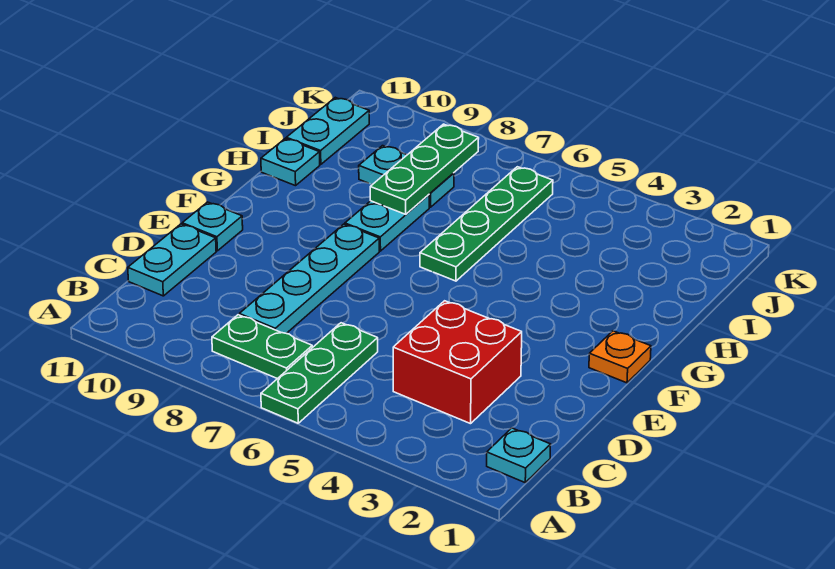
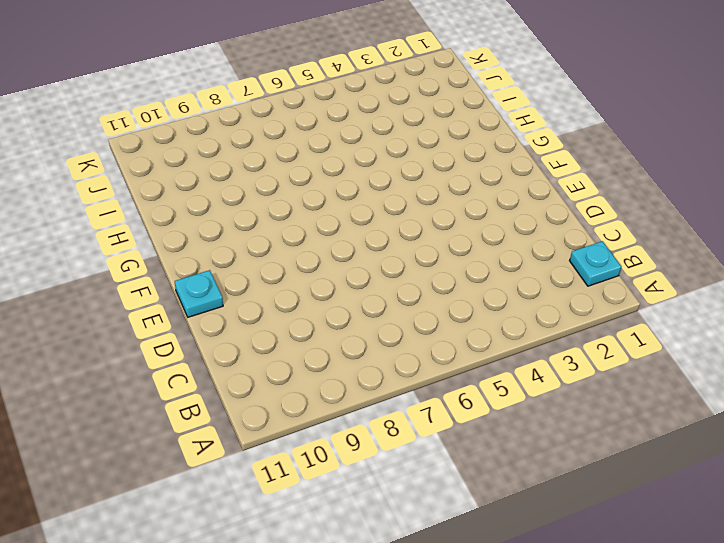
none -> green 1x3 plate [261,323,378,423]
none -> green 1x2 plate [212,315,312,379]
none -> red 2x2 brick [393,301,522,424]

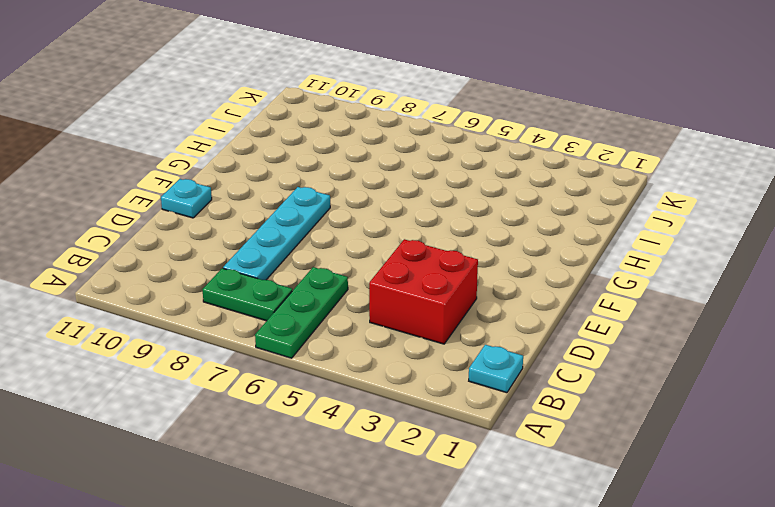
none -> cyan 1x2 plate [128,224,216,296]
none -> orange 1x1 plate [589,331,651,383]
none -> green 1x4 plate [420,167,553,281]

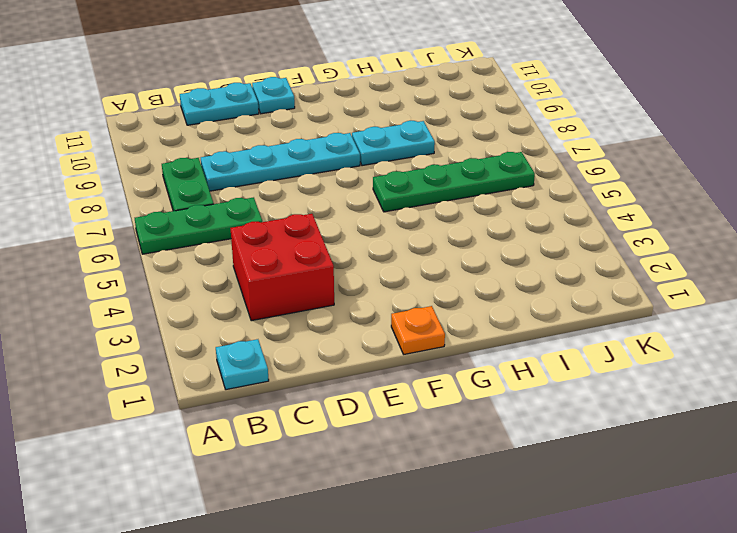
none -> cyan 1x1 plate [261,138,320,186]
none -> cyan 1x2 plate [359,146,454,207]
none -> cyan 1x2 plate [286,98,369,164]

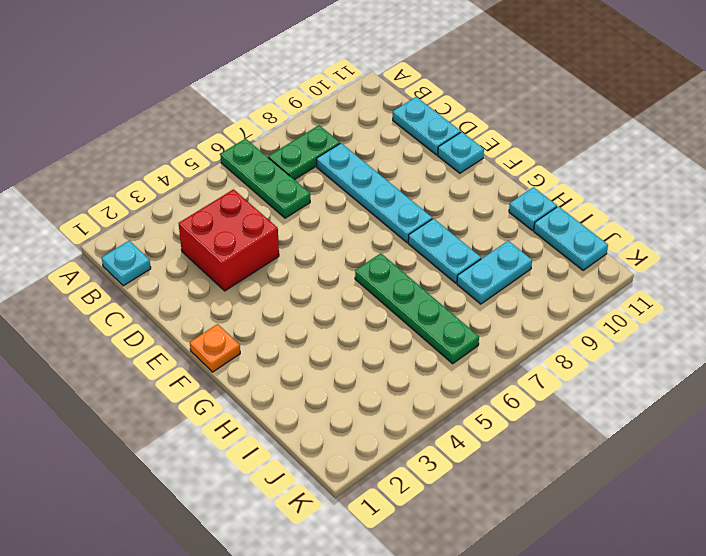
none -> green 1x3 plate [370,124,479,214]

